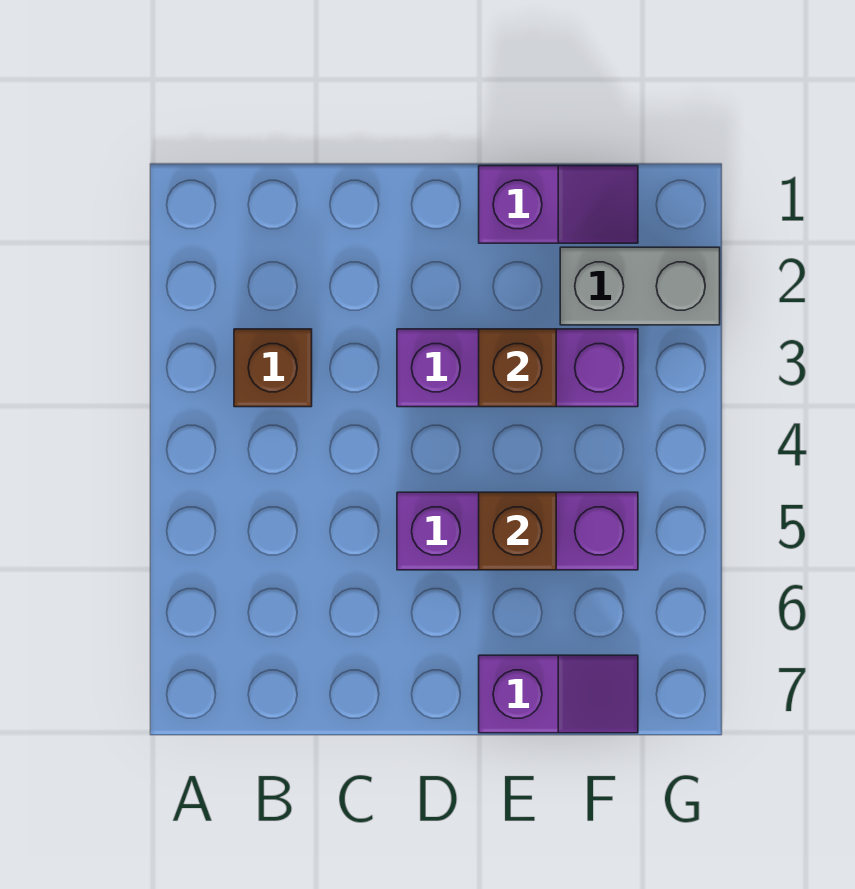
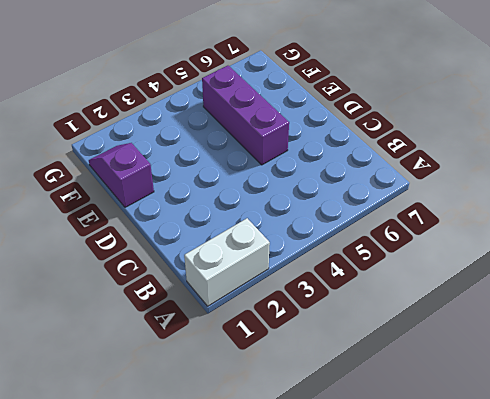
white 1x2 brick [184,218,270,306] -> none
none -> brown 1x1 brick [234,329,312,407]
none -> purple 1x3 brick [397,329,638,407]

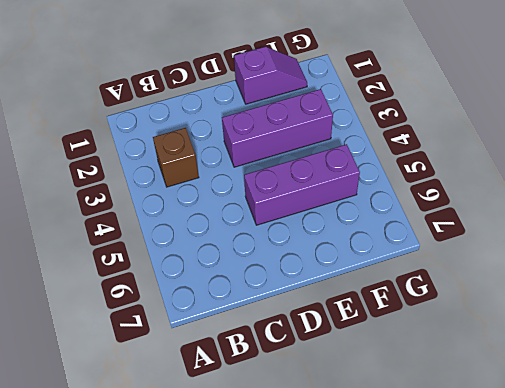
none -> purple 1x2 slope [479,655,638,733]
none -> grey 1x2 brick [560,247,720,325]

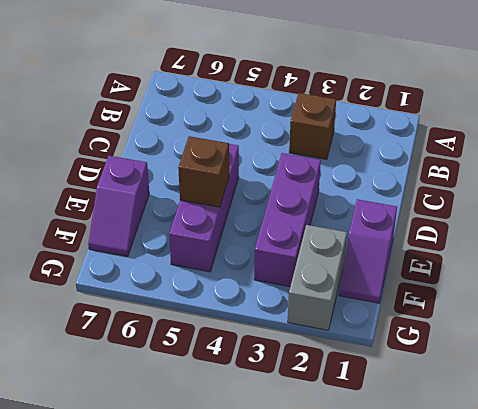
none -> brown 1x1 brick [479,329,556,407]

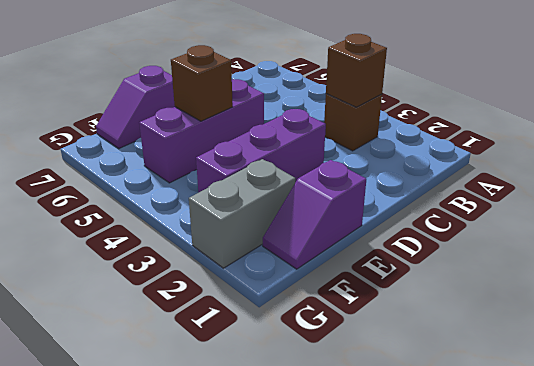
brown 1x1 brick [326,34,387,107] -> brown 1x1 brick moved to [479,329,556,407]

